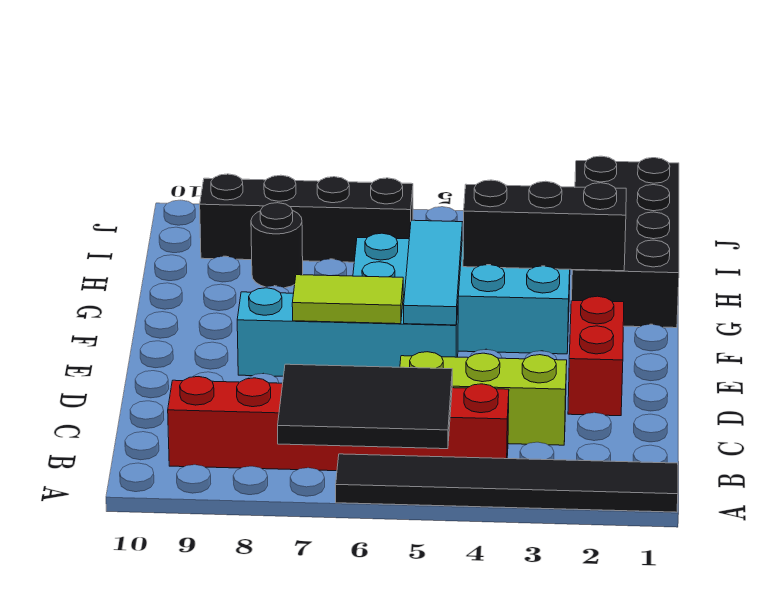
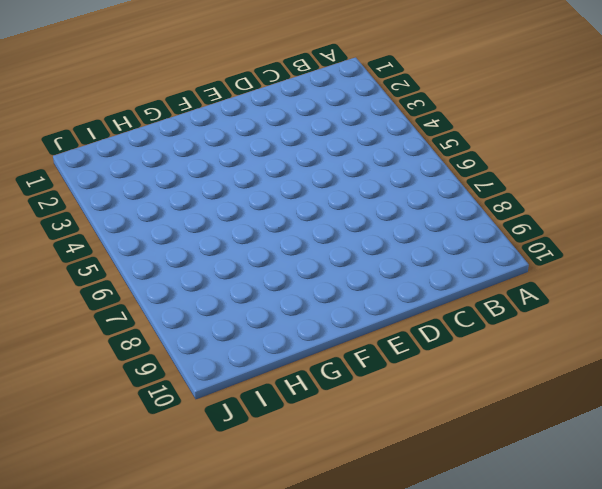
none -> black 1x6 tile [336,454,678,512]
none -> red 1x6 brick [168,377,509,471]
none -> lime 1x3 brick [400,352,567,445]

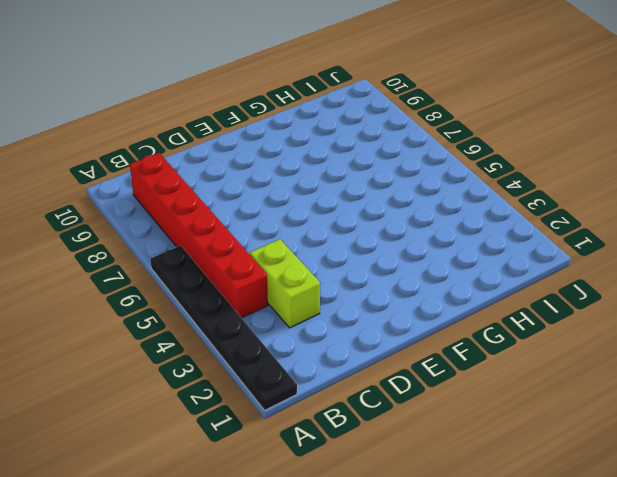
black 1x6 plate [150,246,297,410] -> black 1x6 tile [336,454,678,512]
lime 1x2 brick [250,239,320,328] -> lime 1x3 brick [400,352,567,445]
none -> red 1x2 brick [568,296,624,416]
none -> cyan 1x4 brick [237,288,458,376]
none -> cyan 2x4 brick [353,233,570,354]

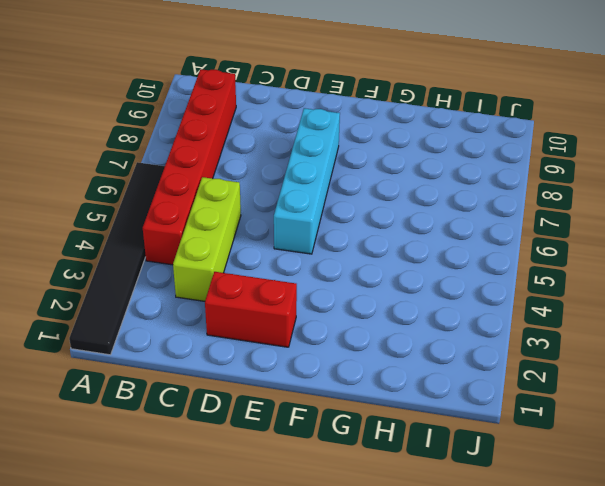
none -> cyan 2x4 brick [353,233,570,354]
none -> black 2x4 brick [572,156,679,328]
none -> black 1x1 round brick [251,203,303,288]

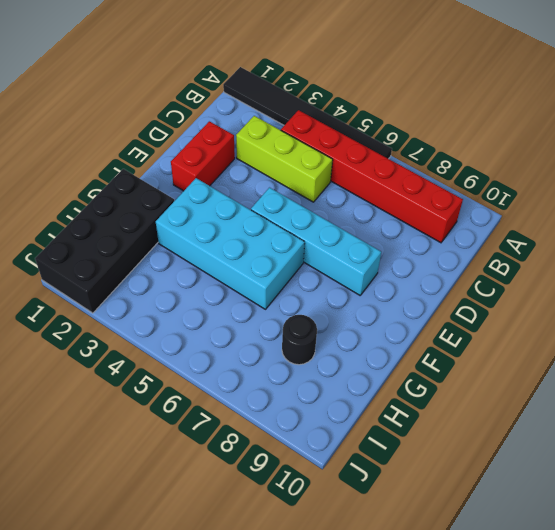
none -> black 1x4 brick [200,174,413,262]
none -> black 2x3 tile [278,364,452,449]
none -> cyan 1x3 tile [404,220,462,325]

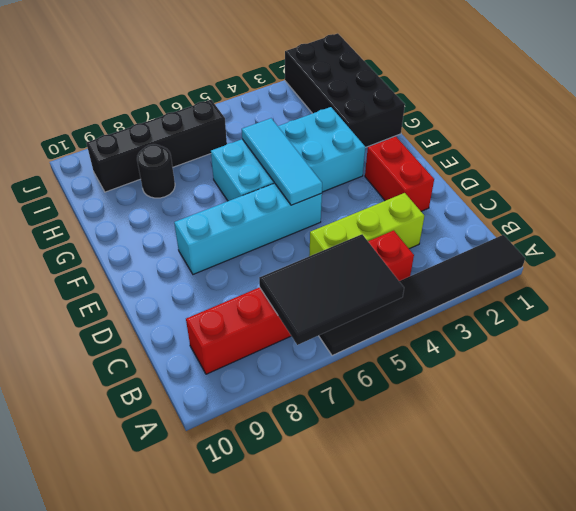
none -> lime 1x2 tile [292,275,403,324]
none -> black 1x3 brick [463,180,626,271]

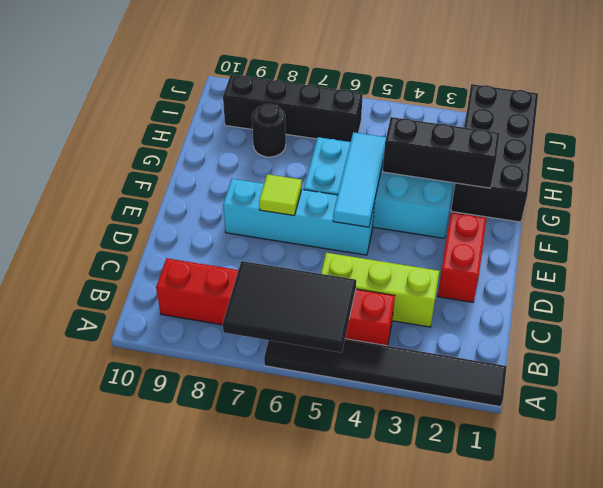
lime 1x1 tile [259,174,302,216] -> lime 1x2 tile [292,275,403,324]

